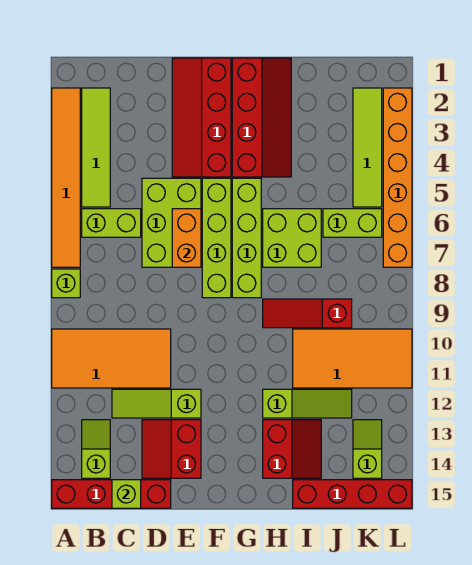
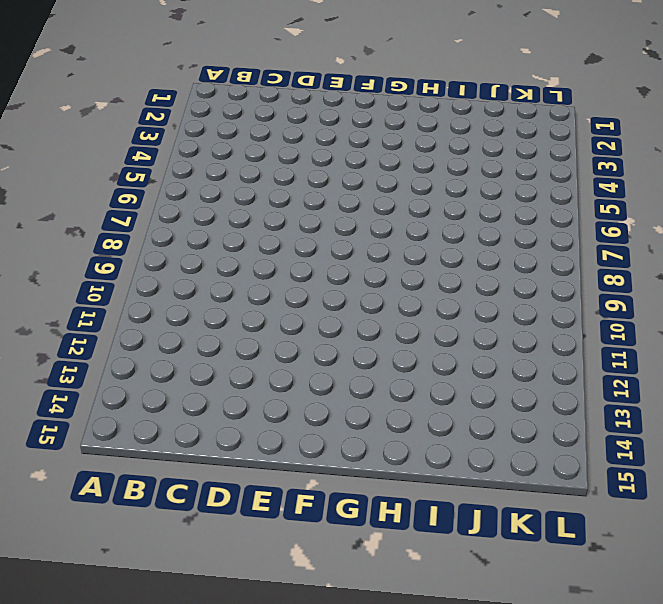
none -> orange 1x6 tile [52,88,80,267]
none -> lime 1x1 brick [52,269,80,298]
none -> orange 2x4 tile [52,329,171,388]

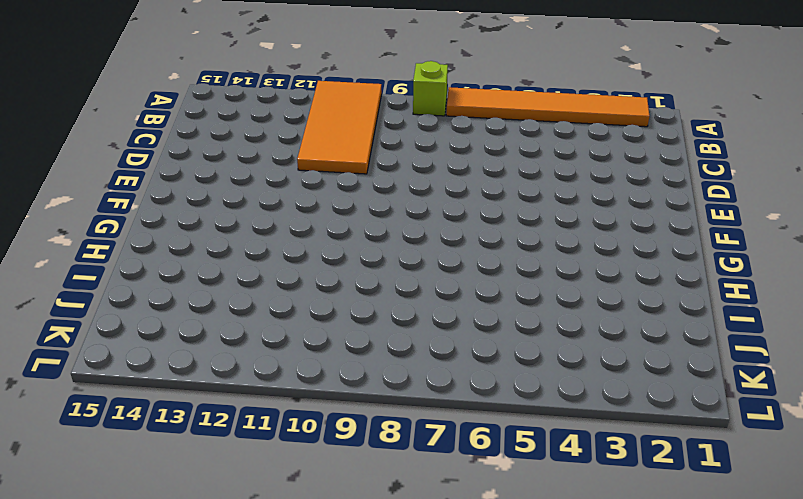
none -> red 1x4 brick [52,480,171,508]
none -> lime 1x4 tile [82,88,110,207]
none -> lime 1x2 brick [82,209,141,237]

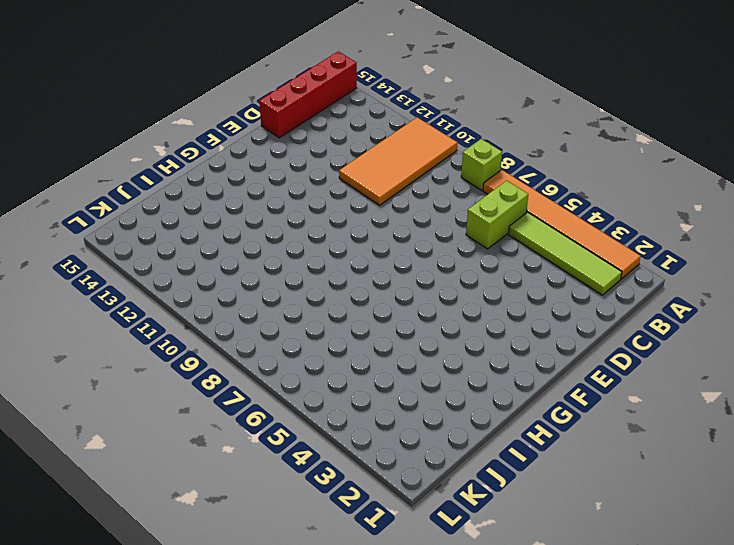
none -> lime 1x2 slope [82,420,110,478]
none -> lime 1x3 slope [112,389,201,418]
none -> lime 2x3 brick [142,178,201,267]

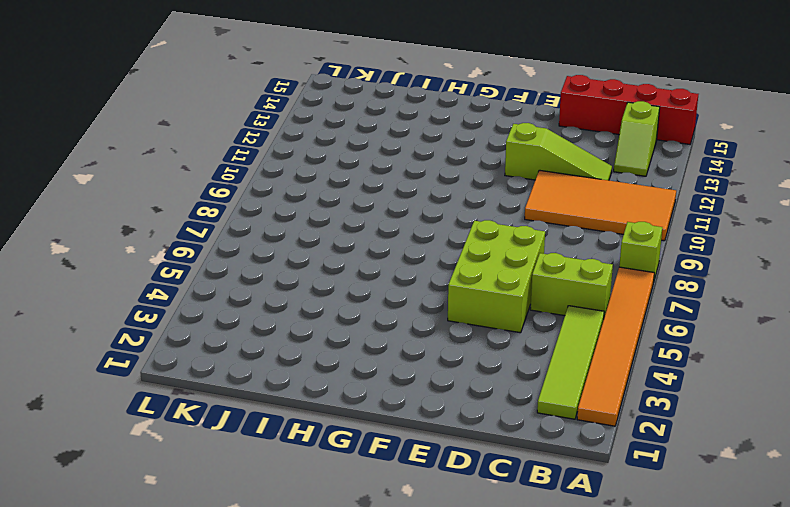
none -> red 2x2 slope [142,420,201,478]
none -> red 2x4 slope [172,58,231,177]
none -> lime 1x4 brick [202,178,231,298]

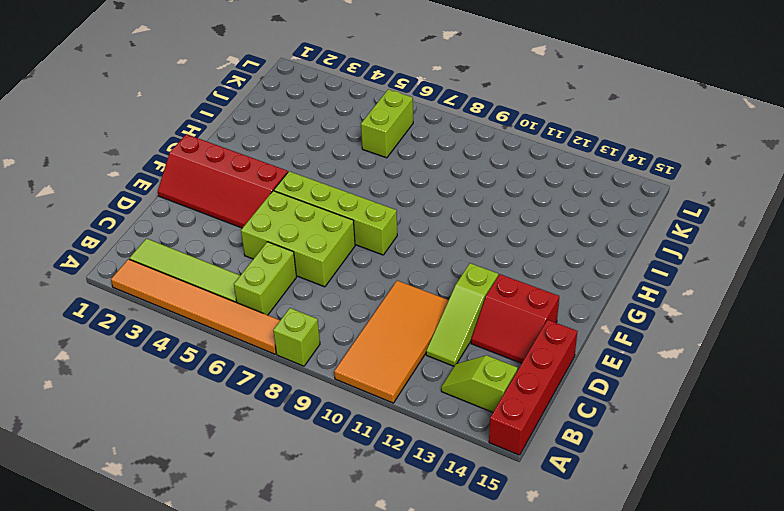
none -> red 2x4 slope [232,58,291,177]
none -> lime 1x4 brick [232,178,261,298]
none -> lime 2x2 brick [263,209,321,267]

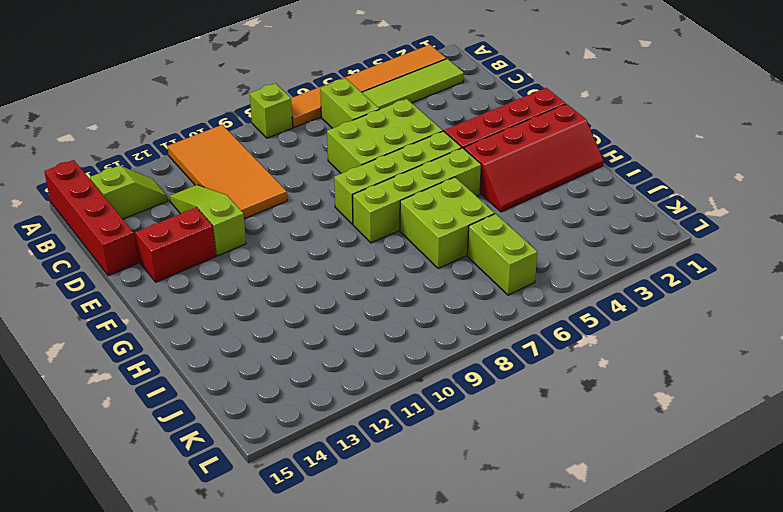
none -> red 1x3 slope [263,299,352,328]
none -> lime 1x3 slope [263,389,352,418]
none -> red 2x2 slope [263,420,321,478]

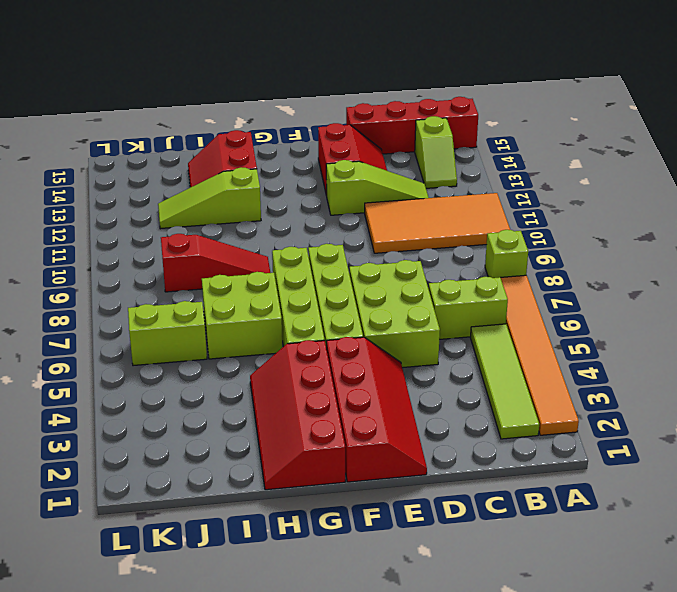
none -> orange 2x4 tile [293,329,412,388]
none -> red 1x4 brick [293,480,412,508]
none -> lime 1x4 tile [353,88,382,207]

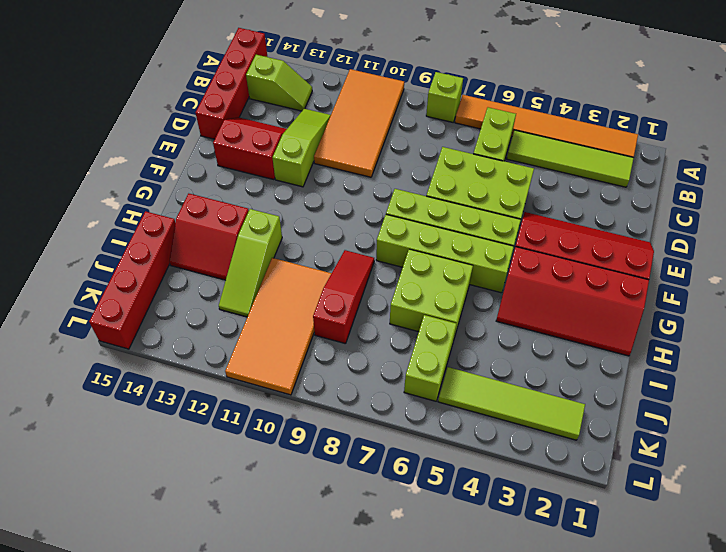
none -> lime 1x2 slope [353,420,382,478]
none -> orange 1x6 brick [383,88,412,267]
none -> lime 1x1 brick [112,480,141,508]

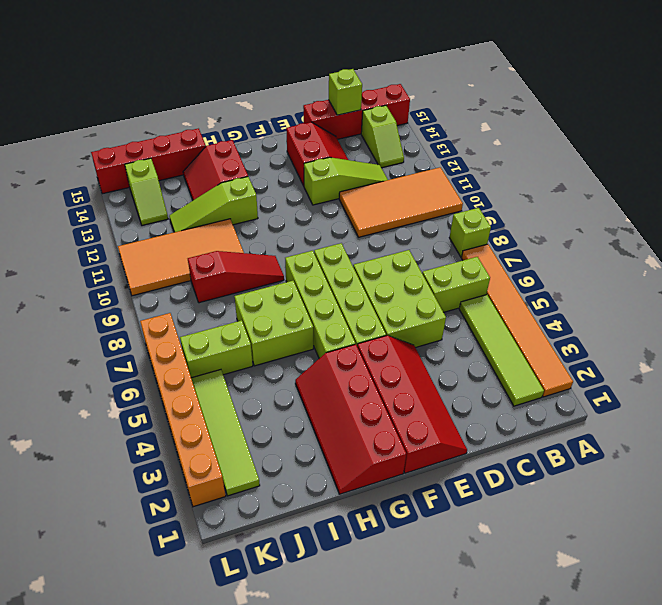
none -> orange 1x2 brick [172,209,201,267]

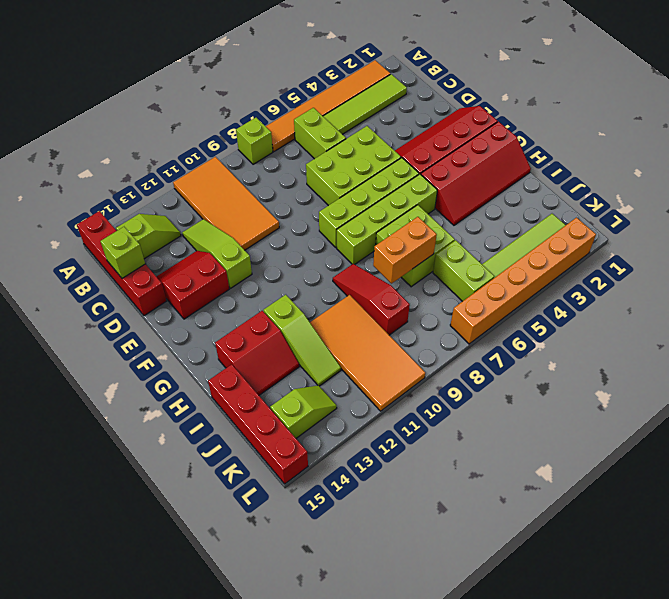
orange 1x2 brick [373,217,437,284] -> orange 1x2 brick moved to [172,209,201,267]

